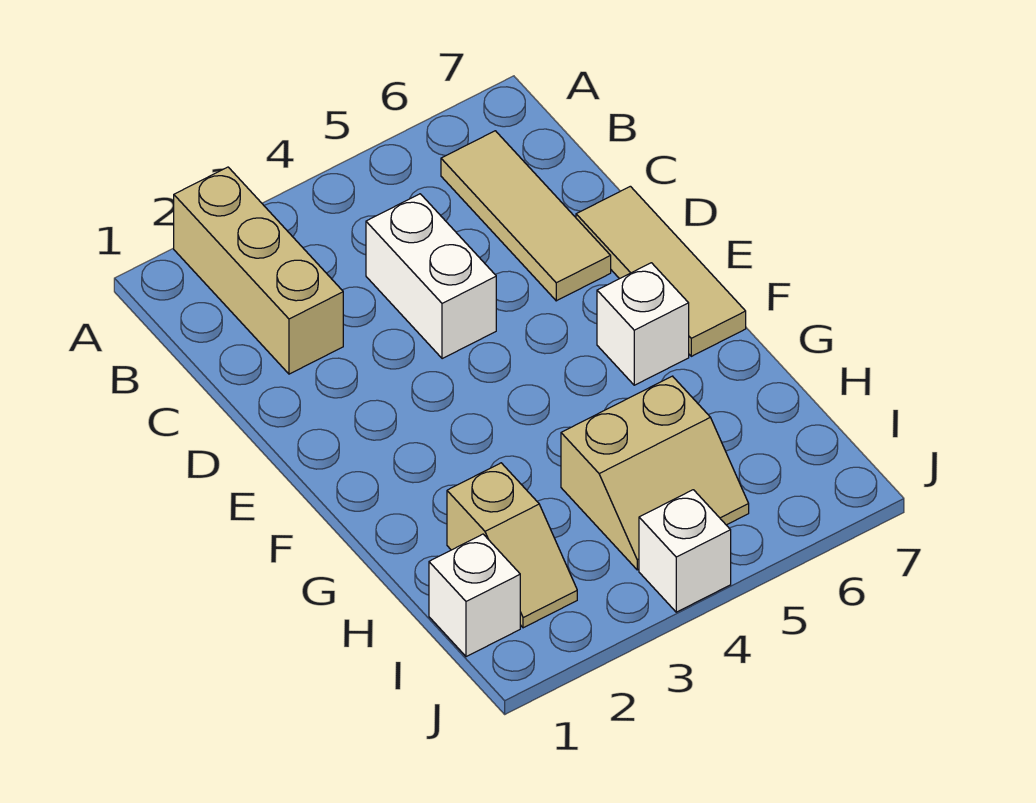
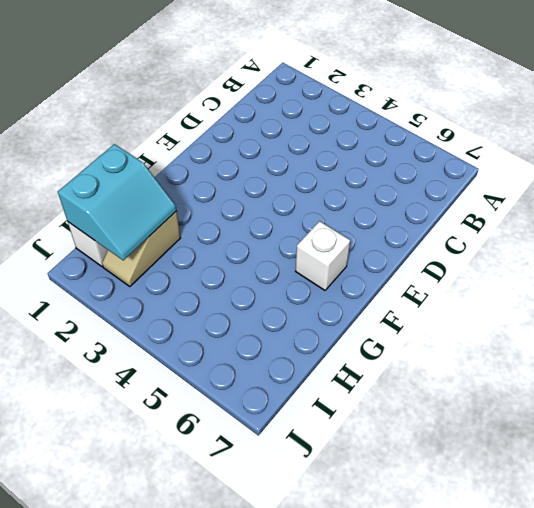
cyan 2x2 slope [58,144,177,260] -> none
none -> tan 1x3 brick [174,167,343,374]
none -> tan 1x3 tile [441,131,611,301]

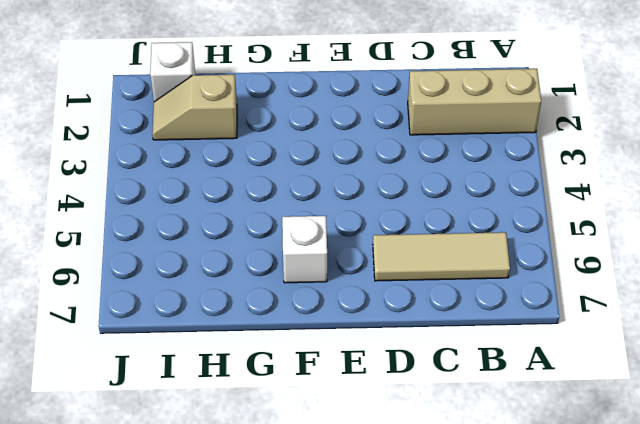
none -> white 1x2 brick [366,194,496,359]
none -> tan 1x3 tile [576,186,746,356]

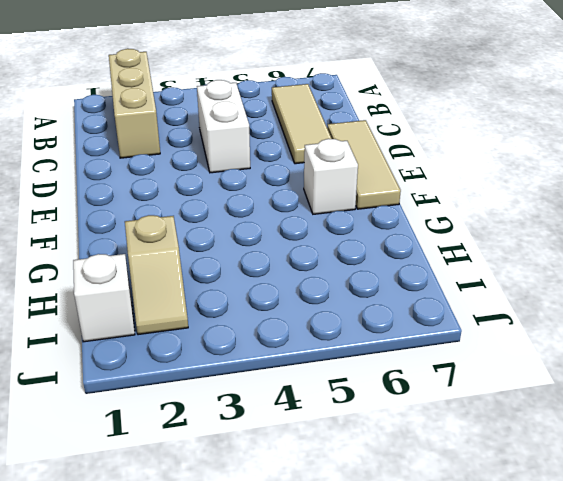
none -> tan 2x2 slope [561,376,749,570]
none -> white 1x1 brick [639,490,731,612]

